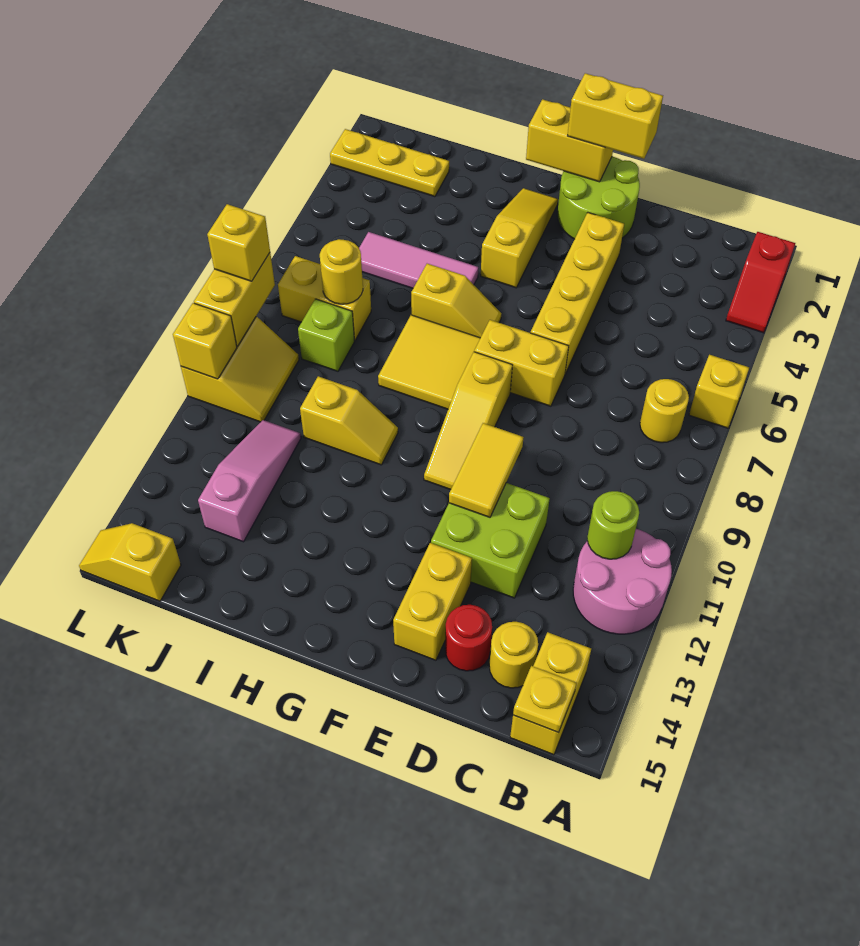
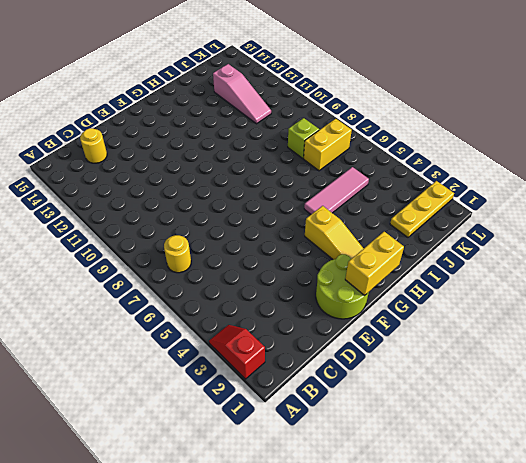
none -> yellow 1x1 brick [689,355,749,428]
none -> pink 2x2 round brick [573,529,672,634]
none -> yellow 1x2 brick [510,632,591,755]
none -> lime 2x2 brick [431,483,550,598]

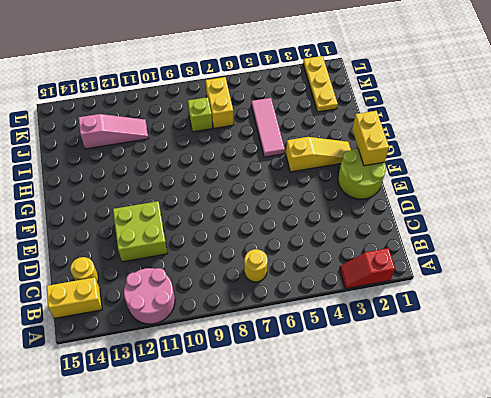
none -> yellow 1x1 brick [689,355,749,428]
none -> red 1x1 round brick [445,605,492,671]
none -> yellow 1x4 brick [531,213,624,374]
none -> yellow 1x2 brick [474,320,569,406]

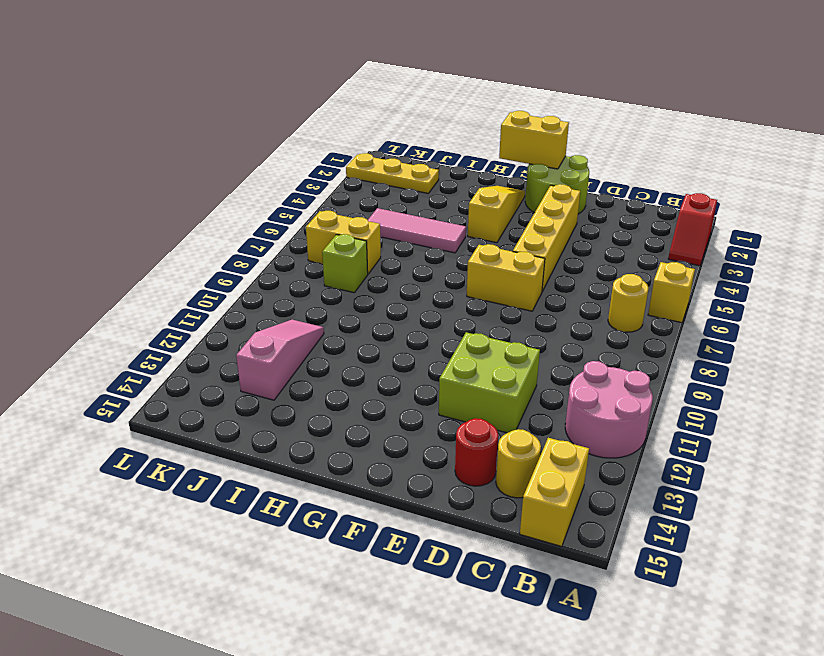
none -> yellow 1x2 brick [393,543,472,660]
none -> yellow 1x3 slope [424,352,513,490]
none -> yellow 1x2 slope [411,264,501,338]
none -> yellow 2x2 tile [378,315,480,409]

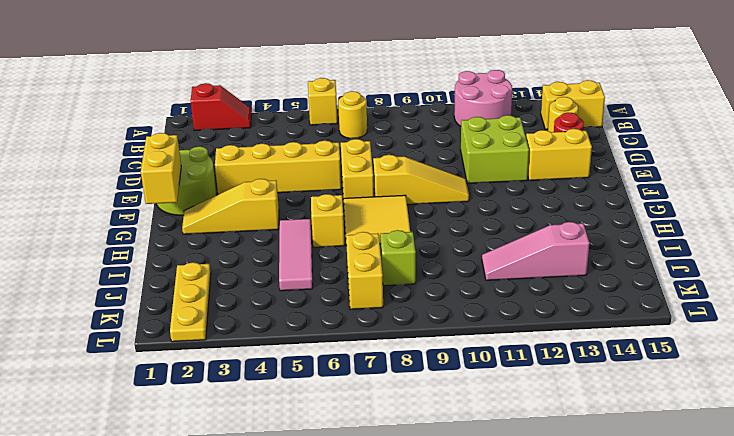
none -> yellow 1x2 slope [300,376,398,465]
none -> yellow 2x2 slope [181,316,299,422]
none -> yellow 1x2 slope [79,523,181,601]
none -> lime 1x1 round brick [587,491,639,559]

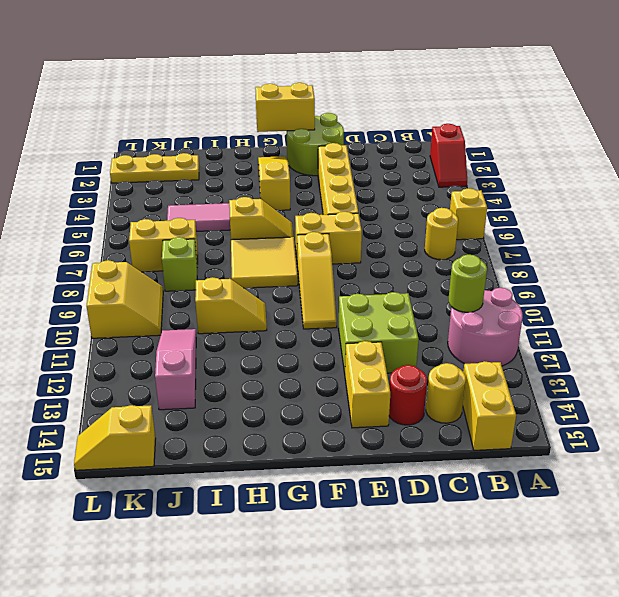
none -> yellow 1x1 plate [513,666,576,733]
none -> yellow 1x2 tile [449,423,524,517]
none -> yellow 1x1 round brick [320,239,363,304]
none -> yellow 1x2 brick [194,253,275,346]

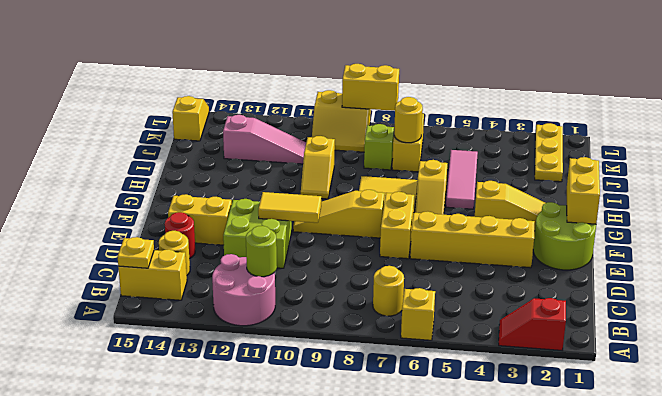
none -> yellow 1x1 brick [173,303,237,379]
none -> yellow 1x2 brick [568,73,663,159]
none -> yellow 1x1 brick [207,204,270,281]

